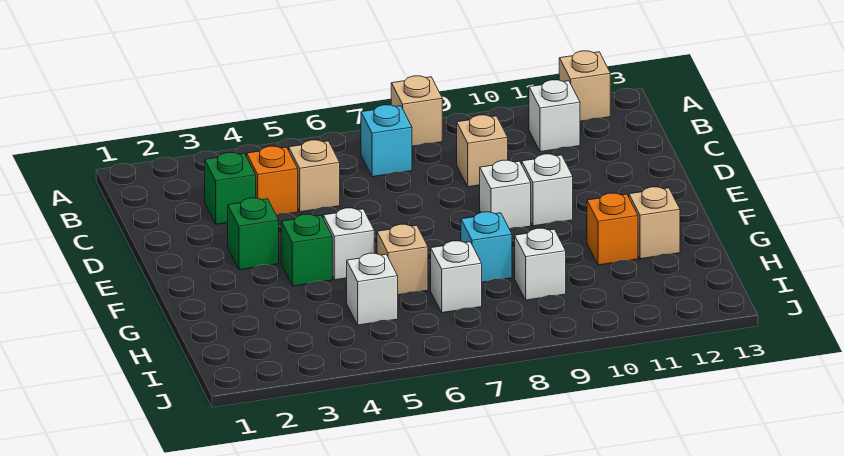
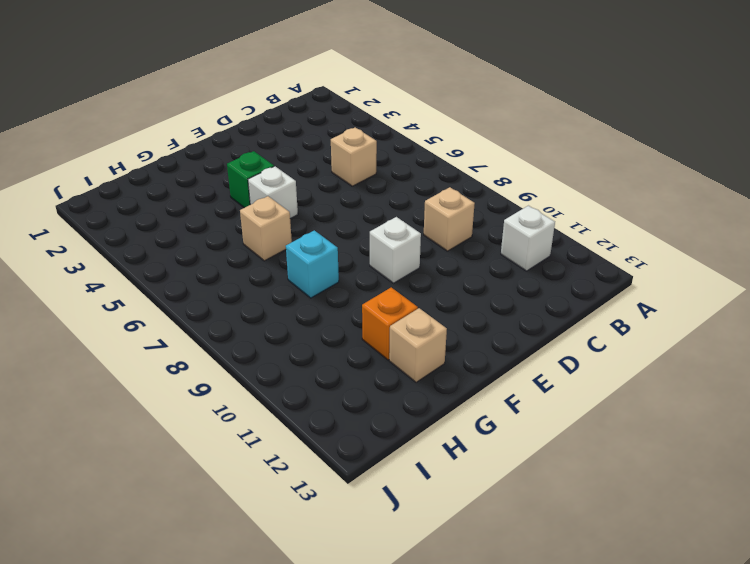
none -> tan 1x1 brick [391,76,442,146]
none -> tan 1x1 brick [559,51,610,121]
none -> cyan 1x1 brick [361,105,412,177]

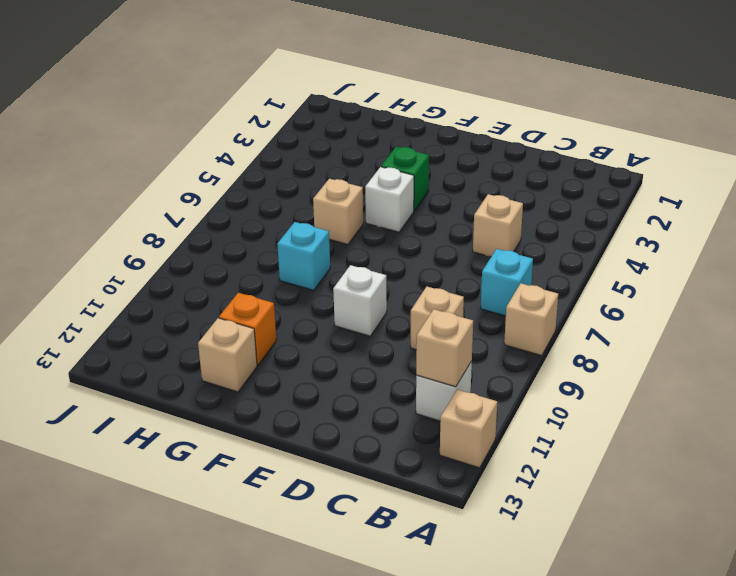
tan 1x1 brick [416,309,473,387] -> none
none -> green 1x1 brick [205,153,256,224]
none -> orange 1x1 brick [247,146,298,214]
none -> green 1x1 brick [228,198,279,270]

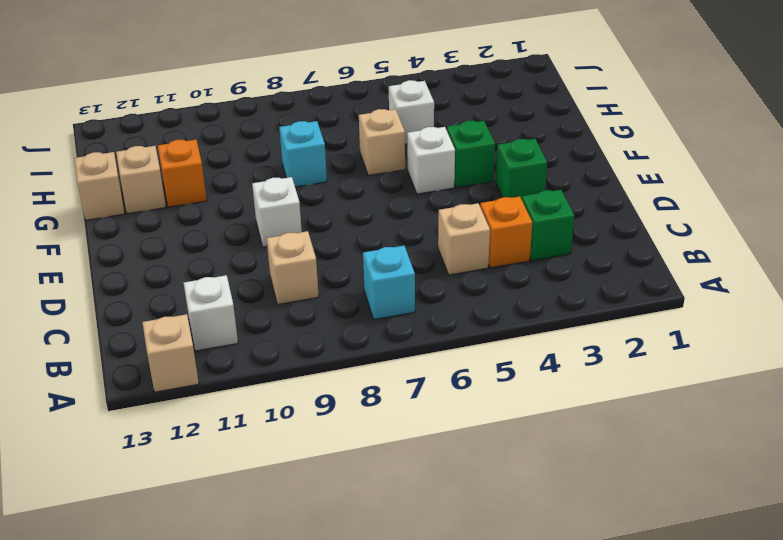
tan 1x1 brick [74,152,125,220] -> tan 1x1 brick moved to [391,76,442,146]
none -> white 1x1 brick [522,154,573,226]
none -> white 1x1 brick [431,241,482,313]
none -> white 1x1 brick [515,228,566,300]

